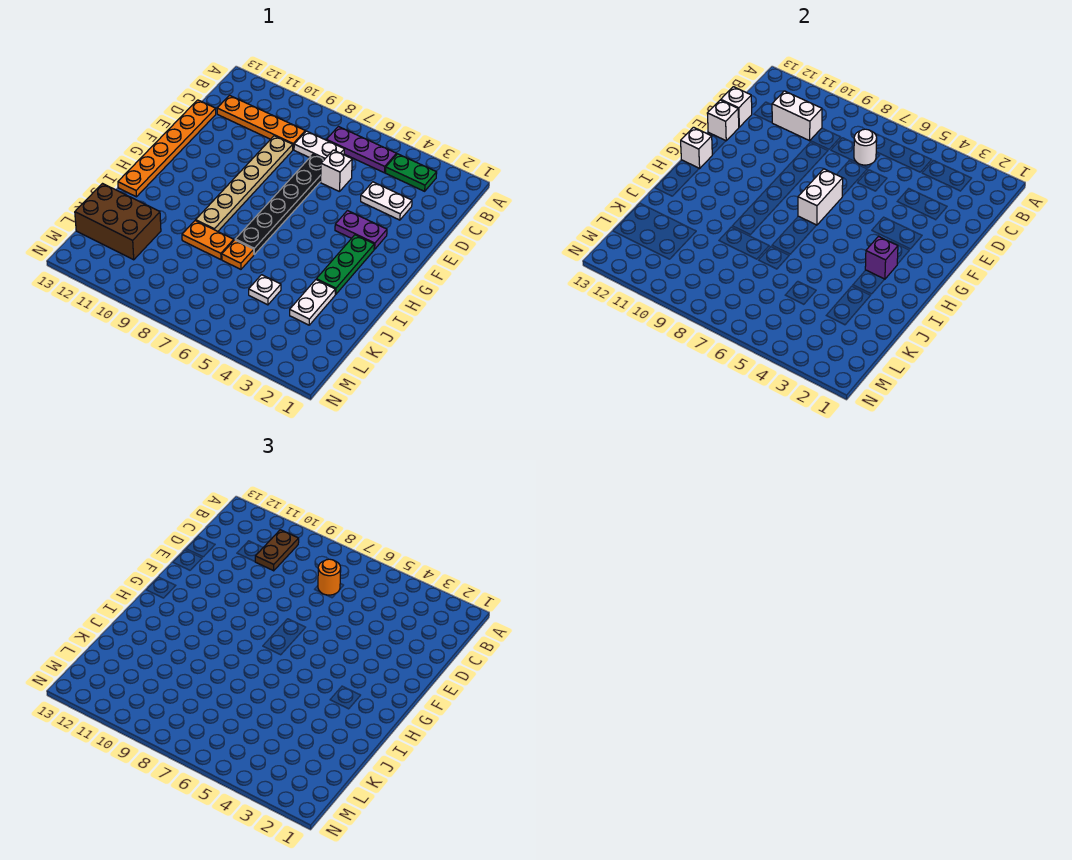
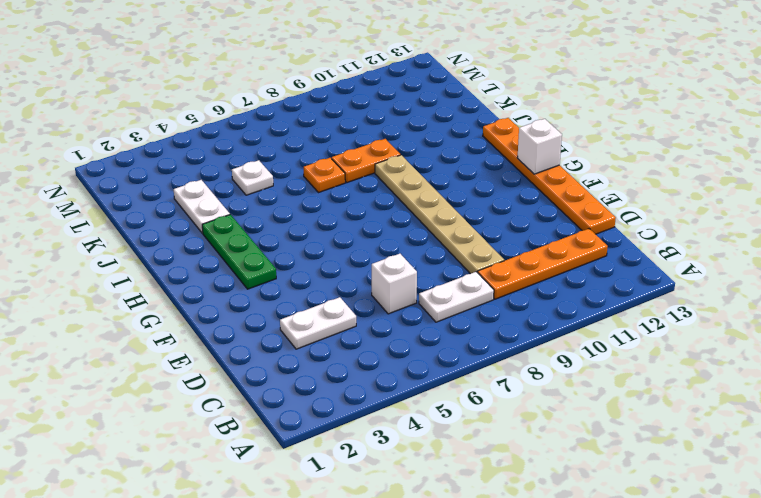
none -> green 1x2 plate [386,154,437,191]
none -> purple 1x3 plate [327,127,396,173]
none -> black 1x6 plate [235,154,325,254]

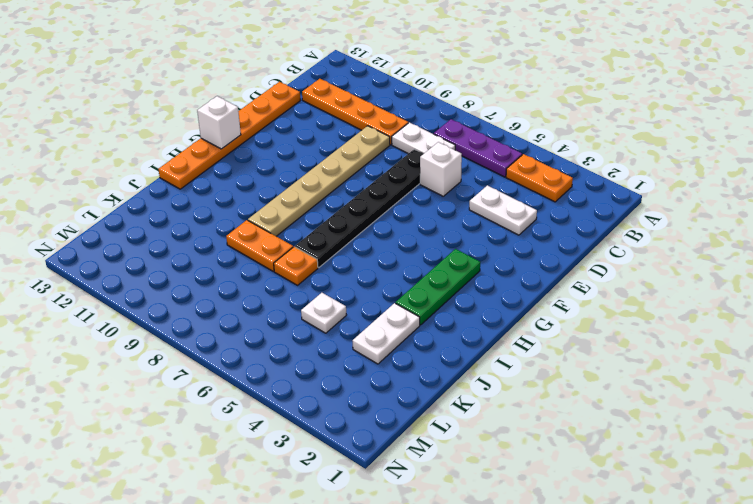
orange 1x2 plate [506,154,573,202] -> green 1x2 plate [386,154,437,191]
none -> purple 1x2 plate [335,211,387,249]
none -> brown 2x3 brick [75,184,161,260]
none -> white 1x1 round brick [854,129,877,165]

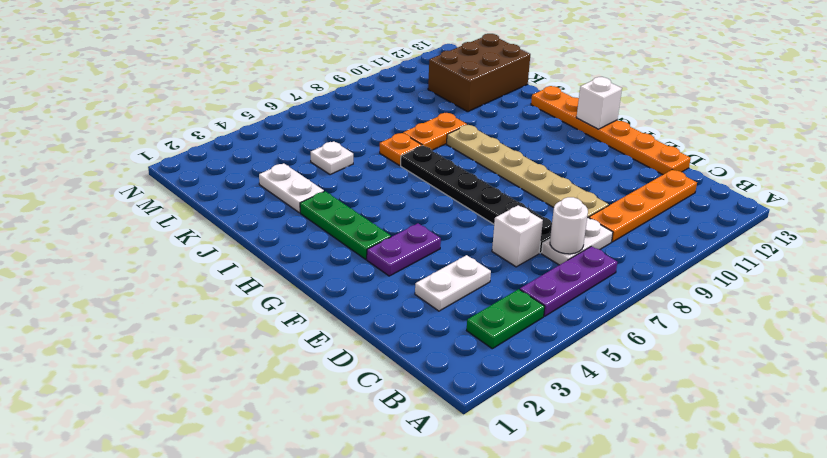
none -> white 1x2 brick [772,91,822,141]
none -> white 1x1 brick [721,87,752,127]
none -> white 1x1 brick [707,100,739,141]

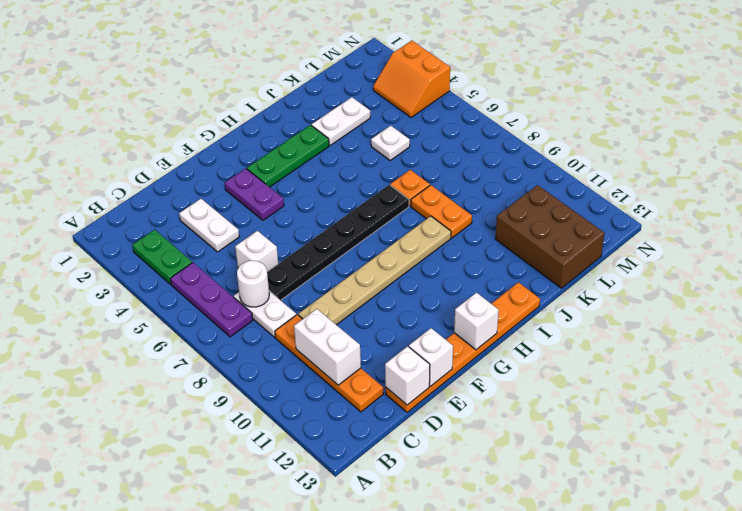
orange 2x2 slope [373,41,450,117] -> none
none -> white 1x2 brick [798,169,843,225]
none -> purple 1x1 brick [865,236,898,279]
none -> brown 1x2 plate [255,530,299,571]

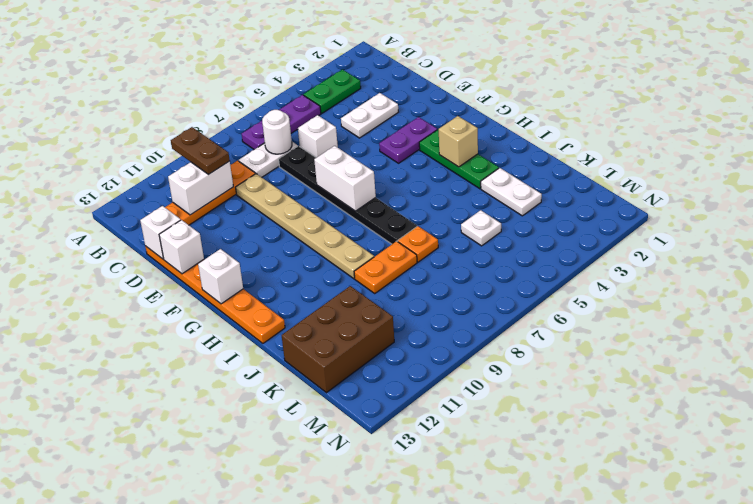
tan 1x1 brick [439,116,478,167] -> purple 1x1 brick [865,236,898,279]
none -> orange 1x1 round brick [318,559,341,595]

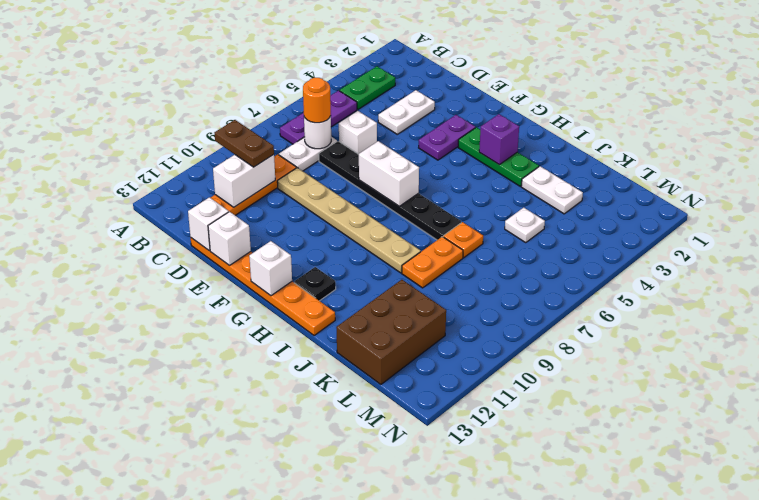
black 1x1 plate [294,267,336,301] -> none

